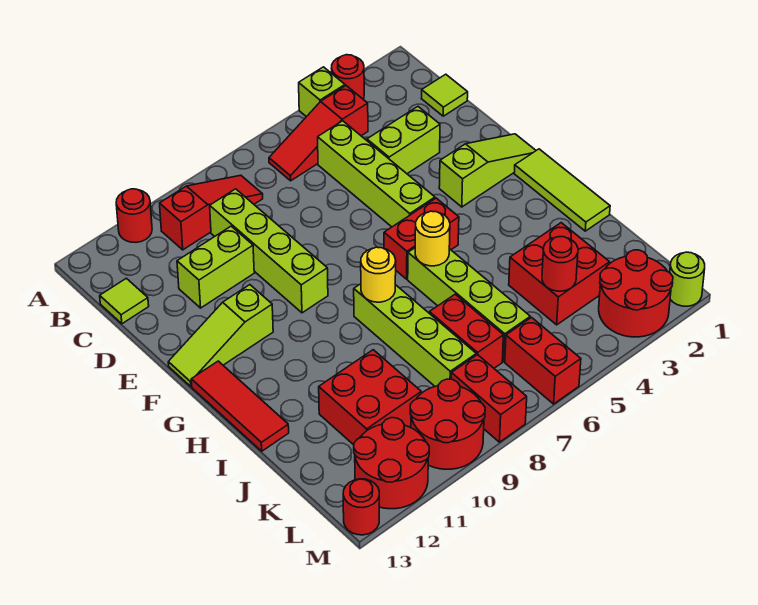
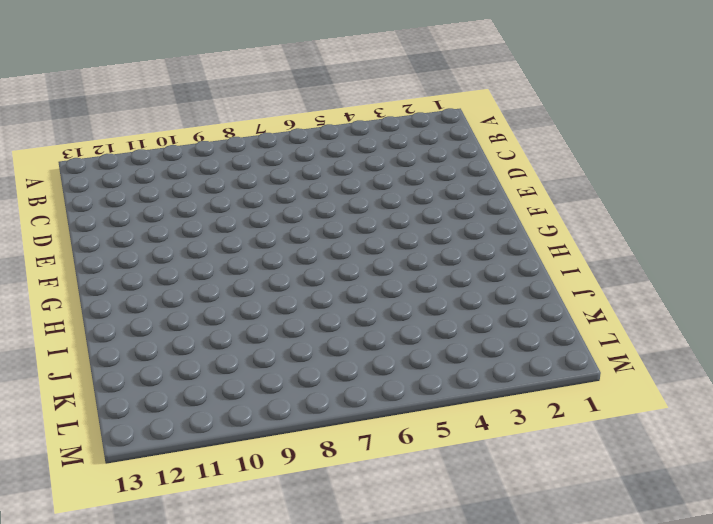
none -> red 1x1 round brick [331,55,364,99]
none -> lime 1x1 brick [299,67,345,117]
none -> red 1x1 round brick [116,189,152,242]
none -> red 1x3 slope [269,86,368,181]

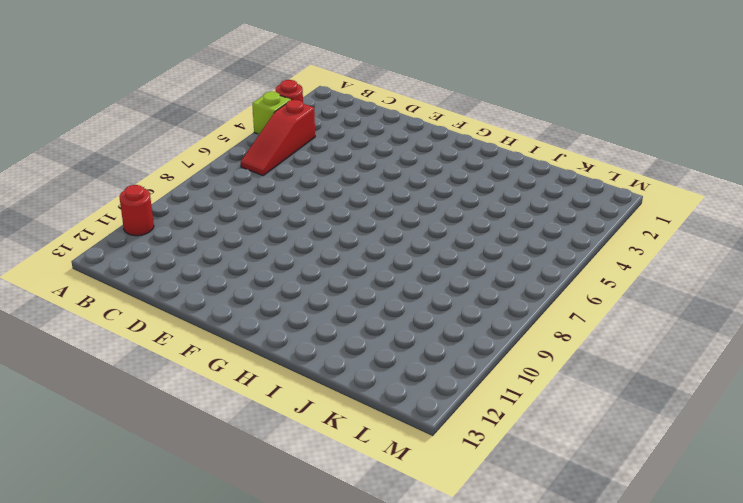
none -> red 1x3 slope [160,175,263,250]
none -> lime 1x1 tile [421,74,468,116]
none -> lime 1x4 brick [318,121,435,227]
none -> lime 1x4 brick [210,189,328,313]

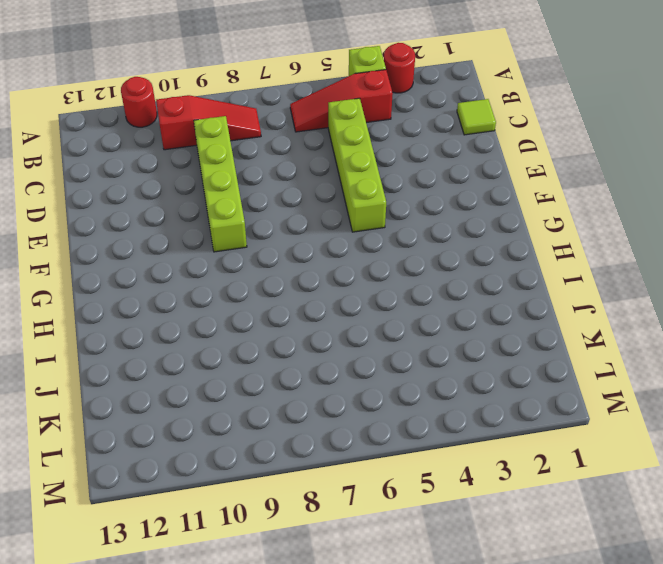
none -> lime 1x1 tile [100,278,149,324]
none -> lime 1x2 brick [367,107,440,174]
none -> lime 1x2 brick [177,226,254,308]
none -> lime 1x3 slope [439,134,536,207]

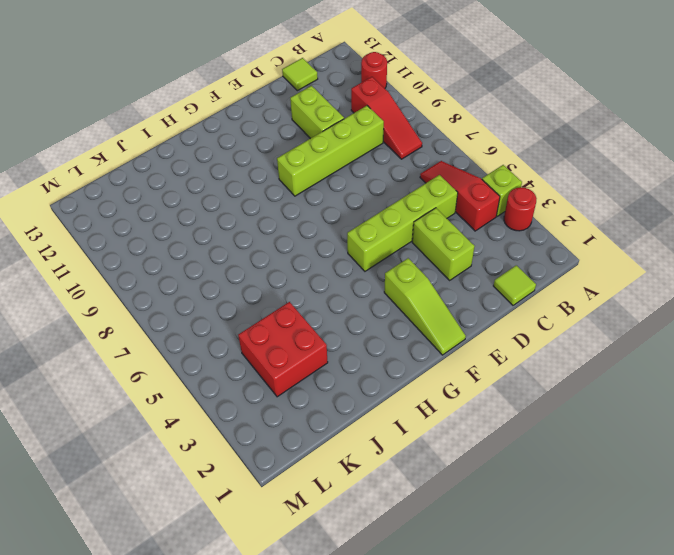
none -> lime 1x3 slope [168,285,273,386]
none -> lime 1x3 tile [514,149,610,231]
none -> red 1x2 brick [384,198,459,279]
none -> red 1x3 tile [191,361,289,451]

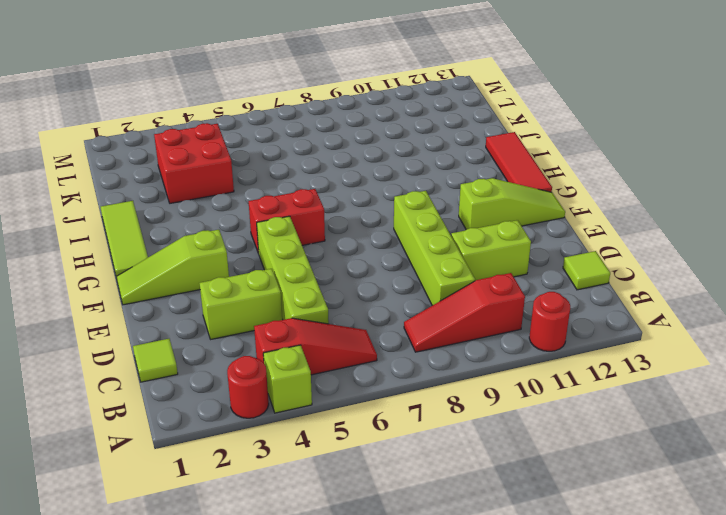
none -> lime 1x4 brick [408,248,530,361]
none -> lime 1x4 brick [354,284,476,386]
none -> red 1x2 brick [429,294,503,368]
none -> red 2x2 brick [319,350,421,445]

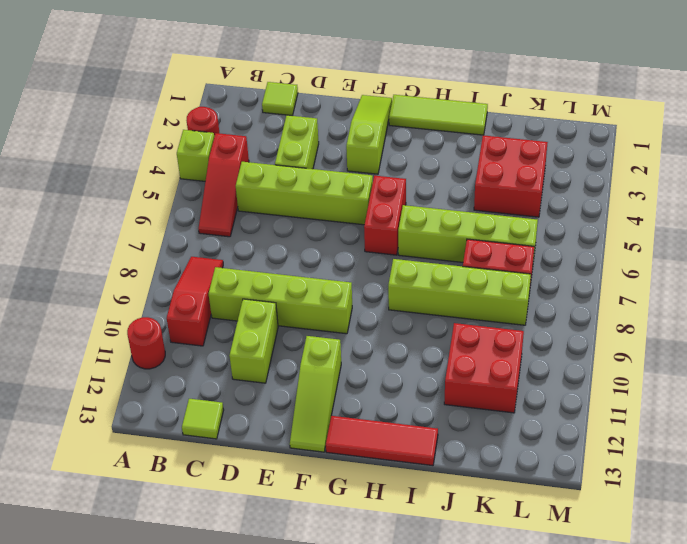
none -> red 2x2 round brick [599,250,673,337]
none -> red 1x2 brick [505,318,581,404]
none -> red 1x2 brick [451,355,527,442]
none -> red 2x2 round brick [410,379,485,469]

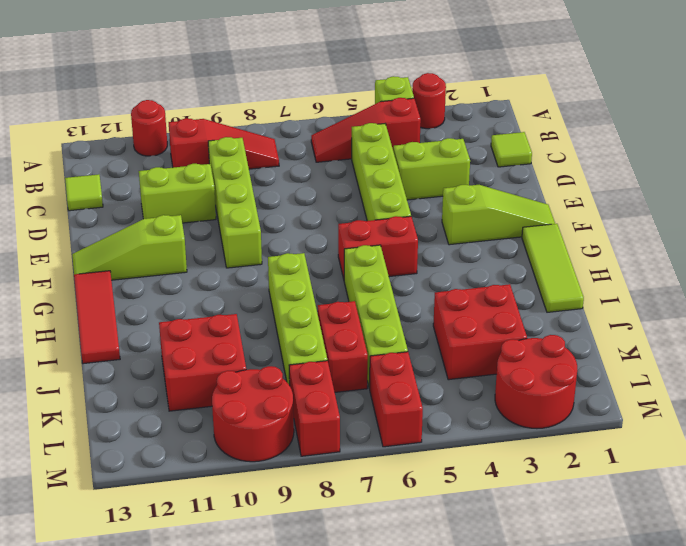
none -> red 2x2 round brick [354,418,429,509]
none -> lime 1x1 round brick [670,252,705,306]
none -> red 1x1 round brick [343,479,379,535]
none -> yellow 1x1 round brick [415,211,450,266]

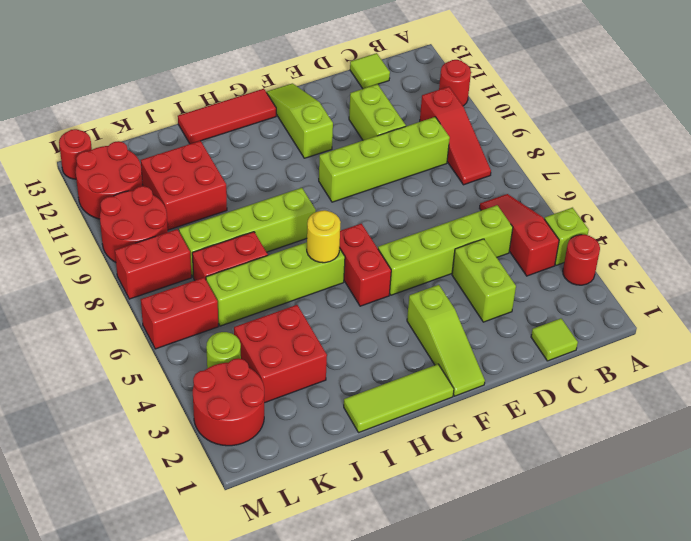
lime 1x1 round brick [206,332,241,368] -> lime 1x1 round brick moved to [670,252,705,306]
none -> yellow 1x1 round brick [361,247,396,302]
none -> red 1x1 round brick [542,237,578,291]

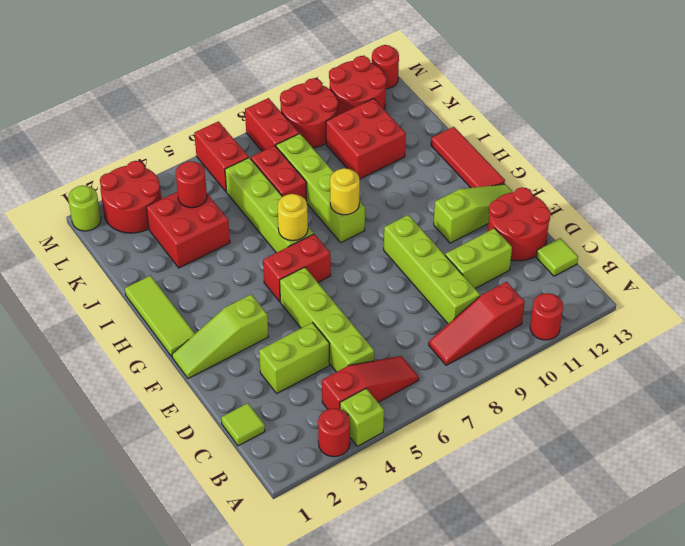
red 2x2 round brick [488,187,551,261] -> none

